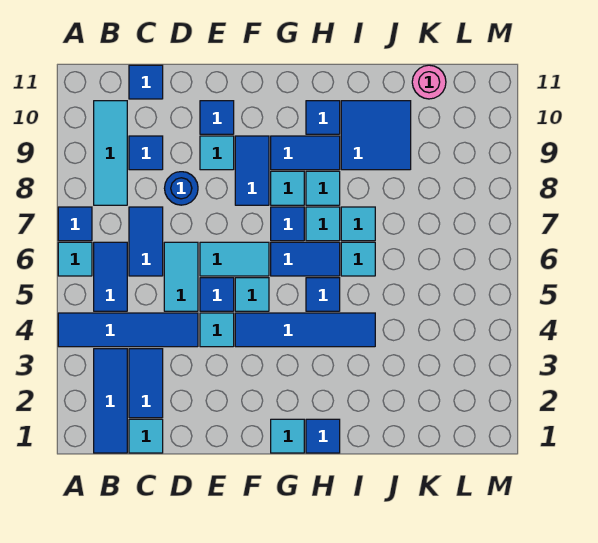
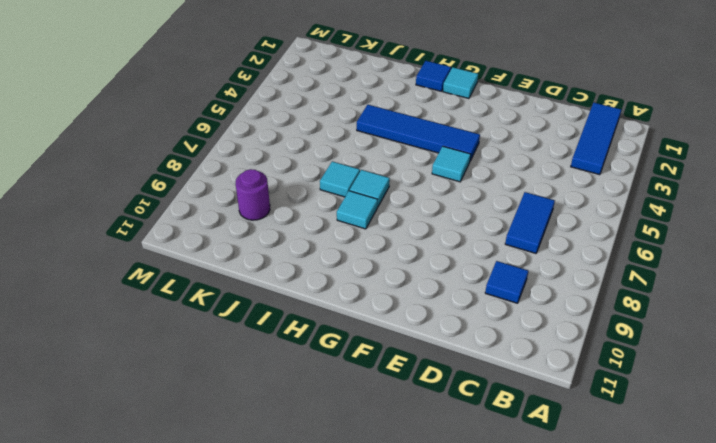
purple 1x1 round brick [236,169,270,220] -> none
none -> blue 1x4 tile [58,313,198,347]
none -> cyan 1x1 tile [58,242,92,276]
none -> blue 1x1 tile [58,207,92,241]
none -> blue 1x2 tile [94,242,127,311]

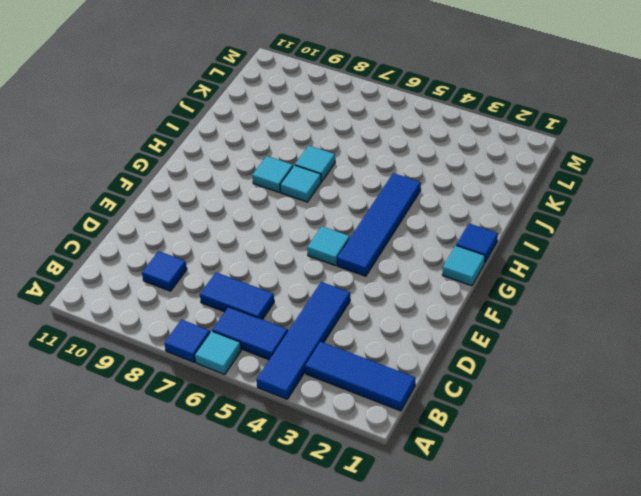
none -> cyan 1x3 tile [94,101,127,205]
none -> cyan 1x1 tile [129,419,163,453]
none -> blue 1x2 tile [129,349,163,418]
none -> blue 1x1 tile [129,65,163,99]

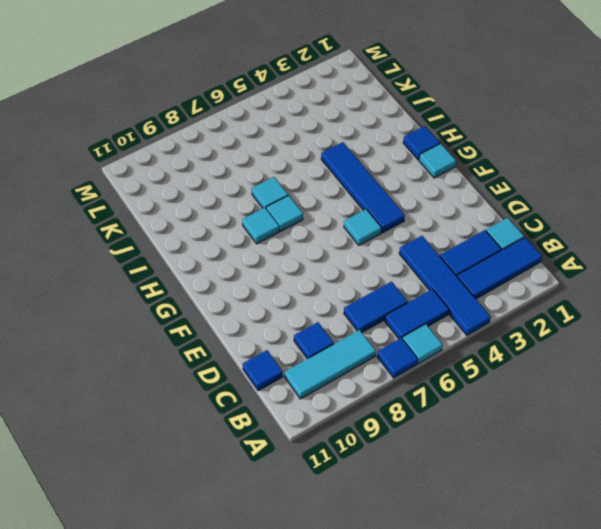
none -> cyan 1x2 tile [164,242,198,311]
none -> blue 1x1 round brick [164,172,198,205]
none -> cyan 1x1 tile [200,313,234,347]
none -> blue 1x1 tile [200,278,234,311]

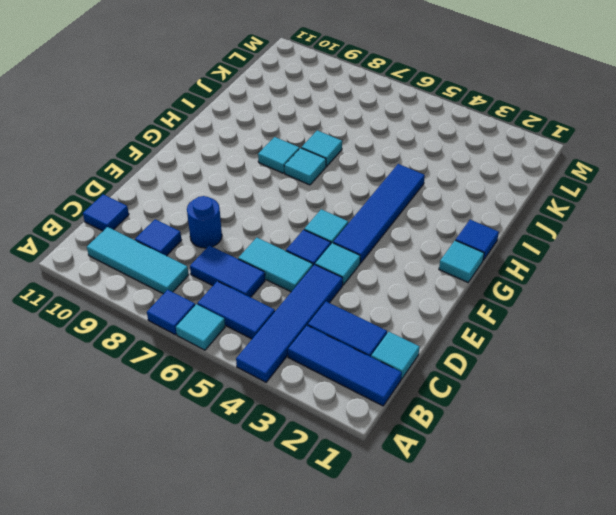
none -> cyan 1x2 tile [200,242,269,276]
none -> cyan 1x1 tile [200,136,234,170]
none -> blue 1x1 tile [200,101,234,134]
none -> blue 1x2 tile [235,136,269,205]

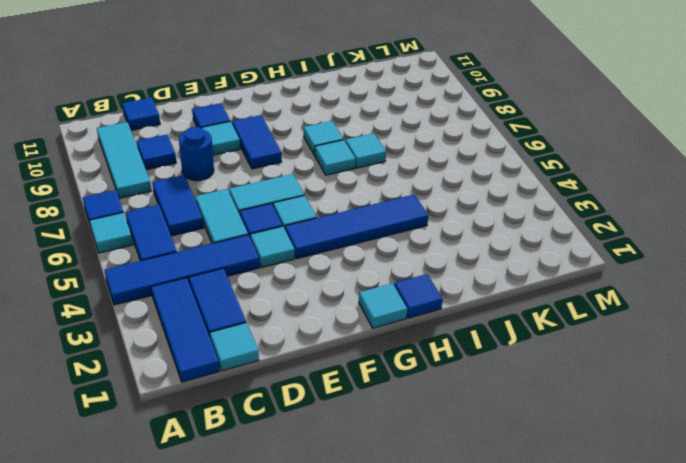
none -> blue 1x2 tile [271,242,340,276]
none -> blue 1x1 tile [271,207,304,241]
none -> cyan 1x1 tile [271,171,304,205]
none -> blue 1x2 tile [271,136,340,170]

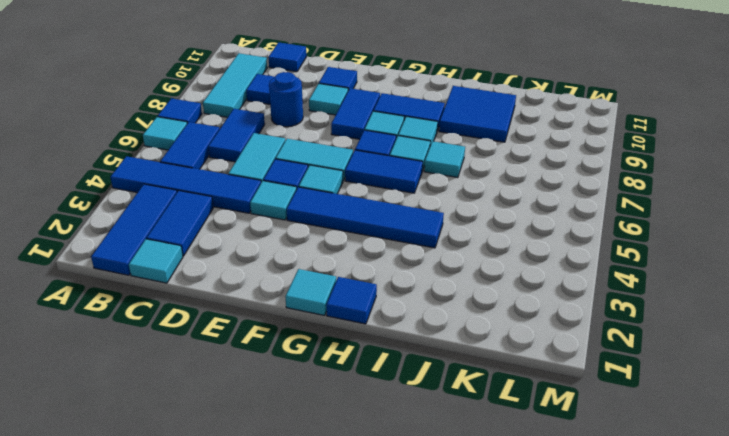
none -> blue 1x1 tile [306,278,340,311]
none -> blue 1x1 tile [306,101,340,134]
none -> cyan 1x1 tile [341,242,375,276]
none -> pink 1x1 round brick [412,65,446,99]

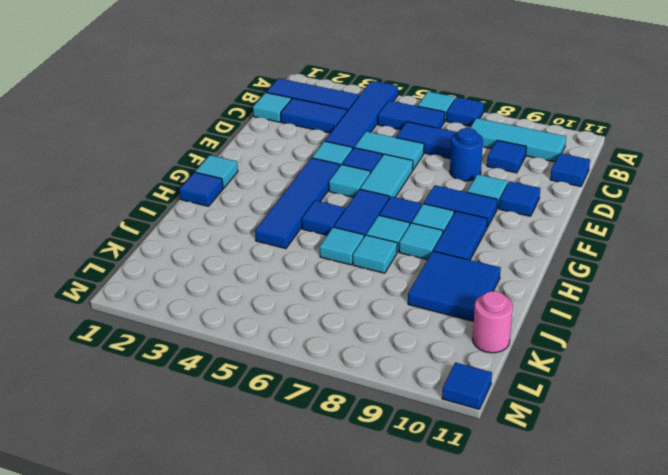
blue 1x1 tile [442,362,492,409] -> blue 1x1 tile moved to [306,101,340,134]

